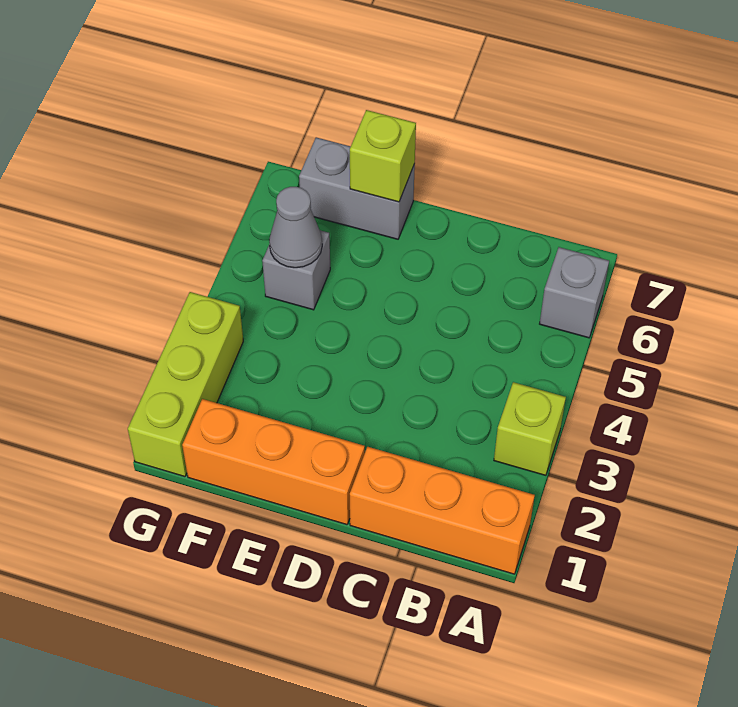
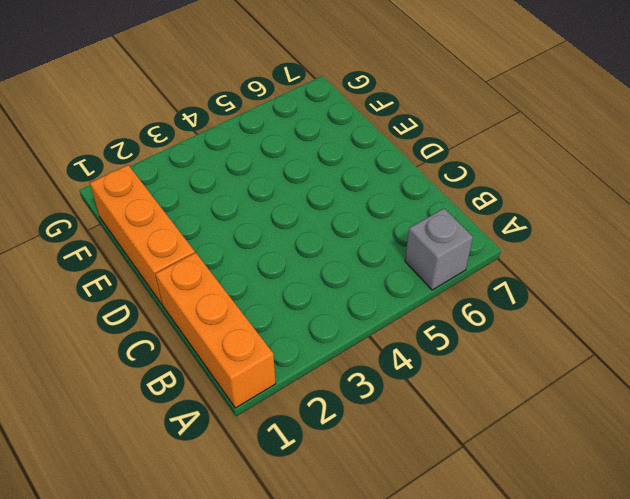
none -> lime 1x1 brick [494,382,566,475]
none -> grey 1x2 brick [299,137,415,239]

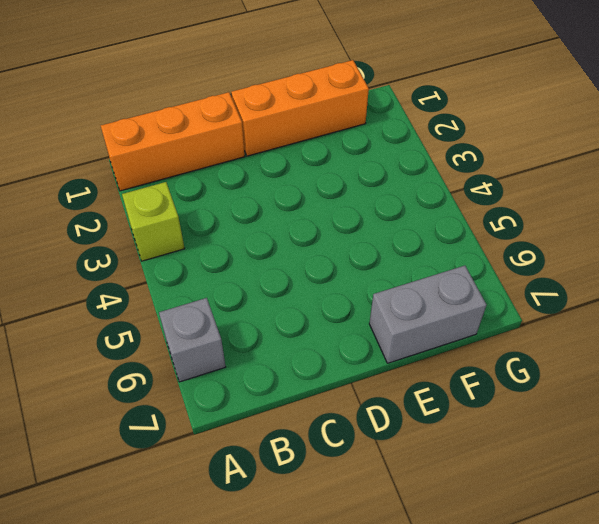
none -> grey 1x1 brick [262,230,330,310]
none -> lime 1x3 brick [128,292,243,477]

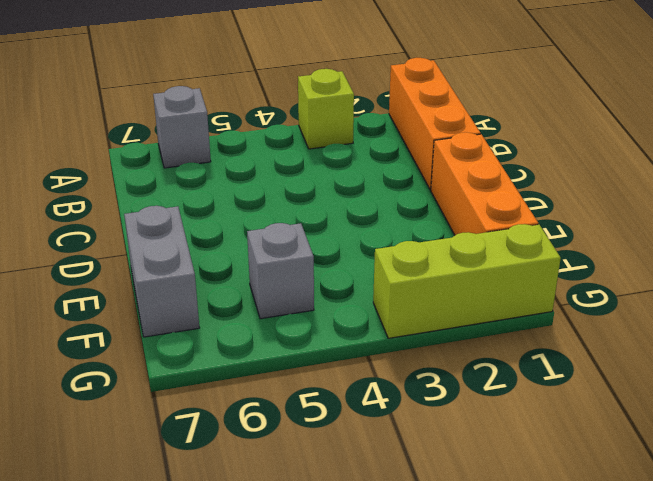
none -> lime 1x1 brick [350,110,416,202]
none -> grey 1x1 cone [269,187,322,268]

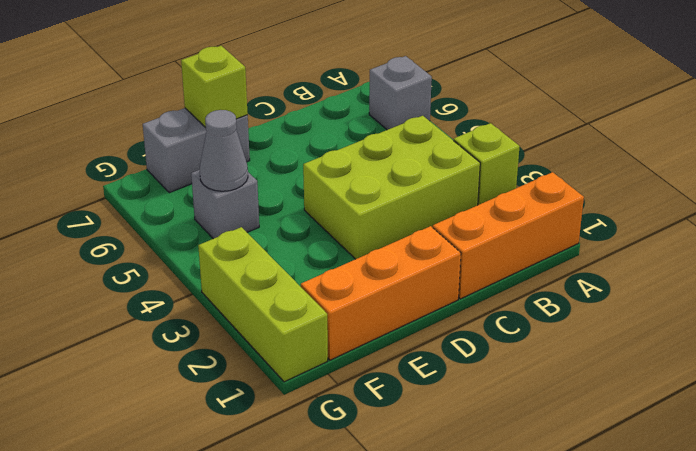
lime 2x3 brick [303,116,480,259] -> none

